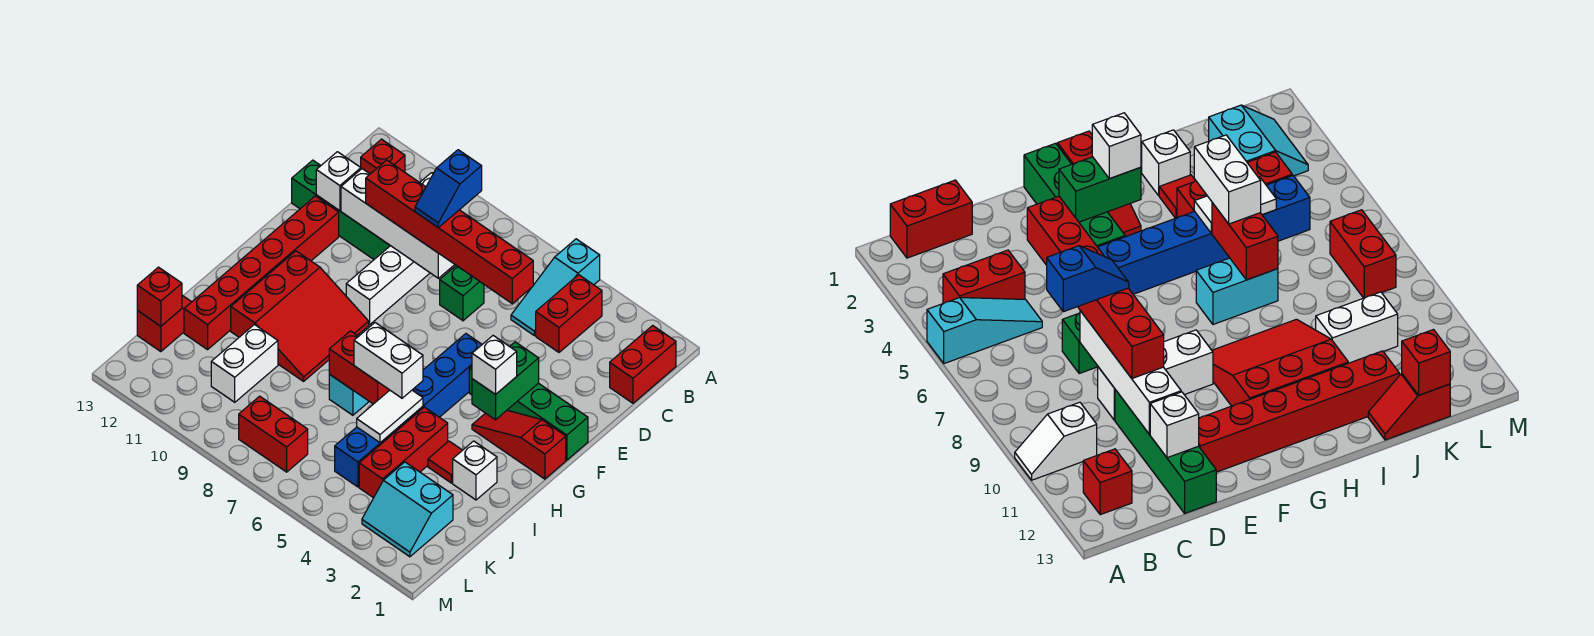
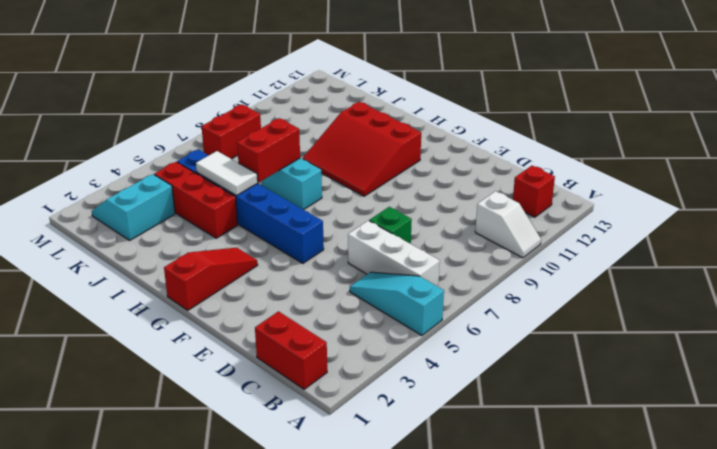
white 1x3 brick [348,221,440,287] -> white 1x3 brick moved to [346,246,430,325]
none -> red 1x2 brick [536,275,602,352]
none -> green 1x4 brick [292,160,390,259]
none -> red 1x6 brick [184,196,339,350]
none -> green 1x4 brick [469,367,588,460]

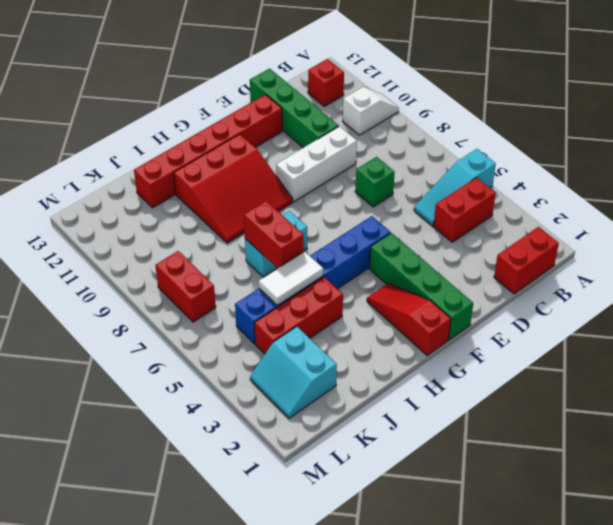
none -> white 1x1 brick [453,441,497,500]
none -> red 1x1 tile [428,441,462,483]
none -> white 1x2 brick [211,325,278,402]
none -> red 1x2 slope [137,296,191,352]

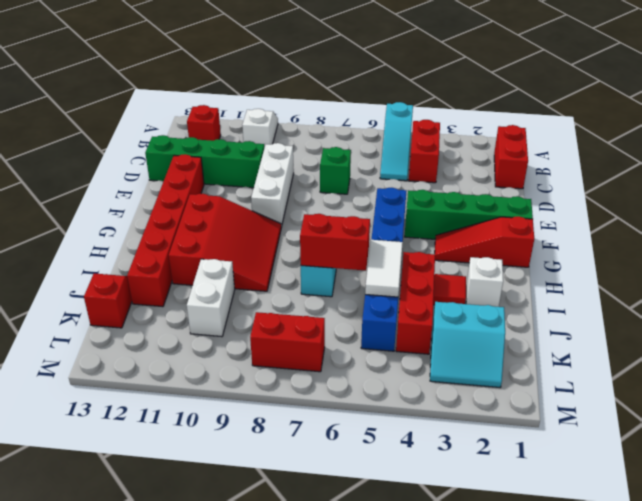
none -> white 1x4 brick [341,169,455,278]
none -> white 1x1 brick [316,152,361,211]
none -> green 1x2 brick [472,342,539,420]
none -> red 1x1 brick [137,267,182,326]

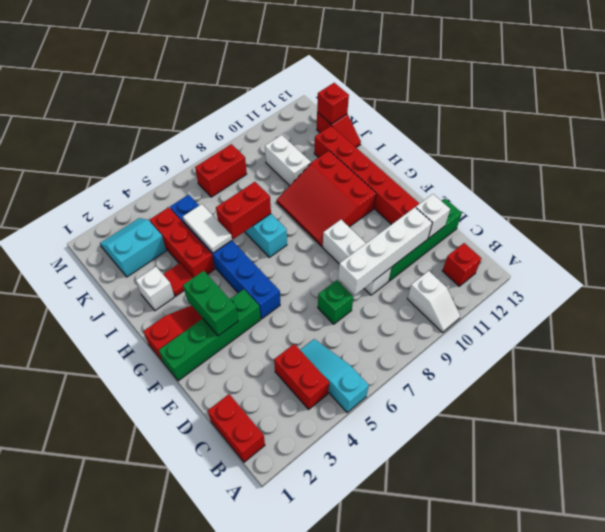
none -> red 1x6 brick [366,160,533,304]
none -> white 1x1 brick [472,336,517,395]
none -> white 1x2 brick [354,323,423,398]
none -> blue 1x2 slope [415,150,482,228]

